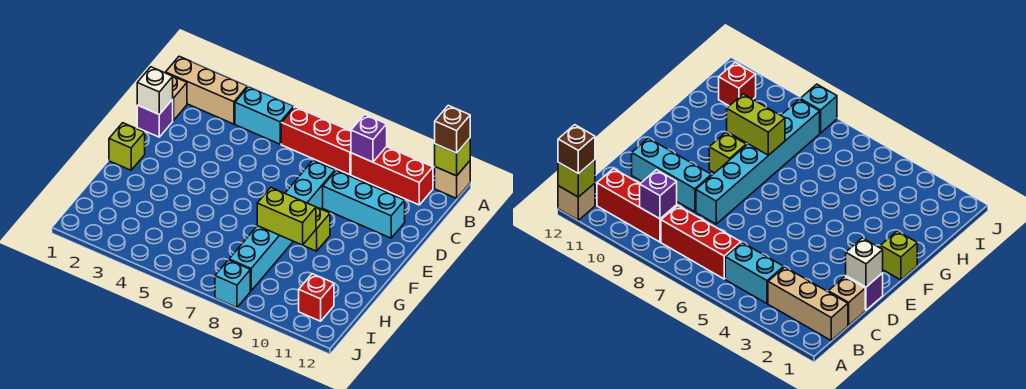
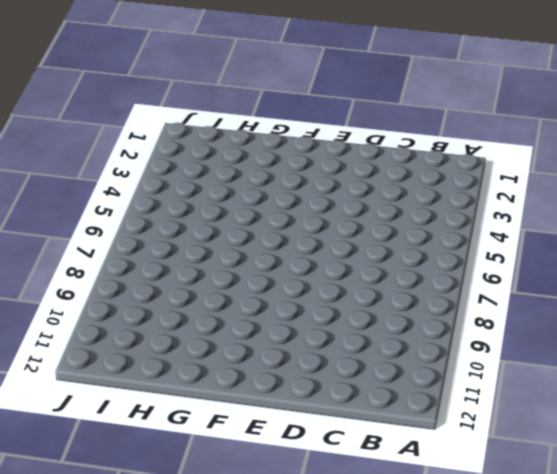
none -> tan 1x1 brick [435,161,470,198]
none -> tan 1x3 brick [166,56,247,124]
none -> cyan 1x2 brick [235,87,294,144]

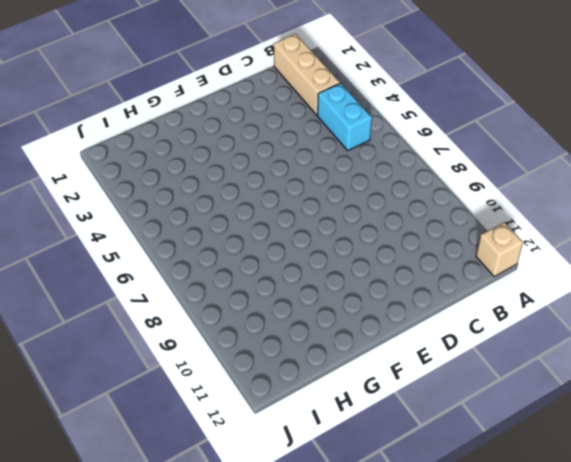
none -> red 1x3 brick [281,107,351,175]
none -> red 1x3 brick [351,147,433,205]
none -> tan 1x1 brick [173,77,187,121]

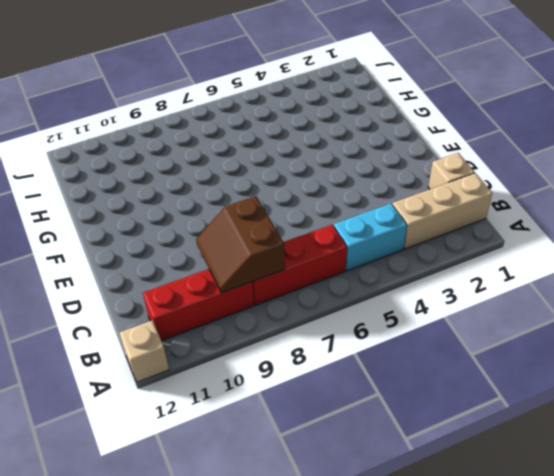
brown 2x2 slope [196,196,285,293] -> purple 1x1 brick [351,114,387,162]
none -> purple 1x1 brick [137,99,173,137]
none -> cyan 1x6 brick [229,160,335,291]
none -> cyan 1x3 brick [323,170,405,238]

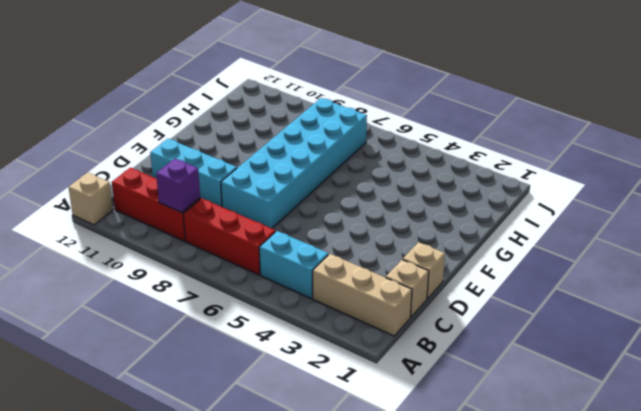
tan 1x1 brick [403,242,445,299] -> purple 1x1 brick [137,99,173,137]
cyan 2x6 brick [221,98,367,228] -> cyan 1x6 brick [229,160,335,291]
none -> lime 1x1 brick [109,123,145,170]
none -> lime 1x1 brick [303,207,330,251]
none -> red 1x1 brick [299,274,334,321]

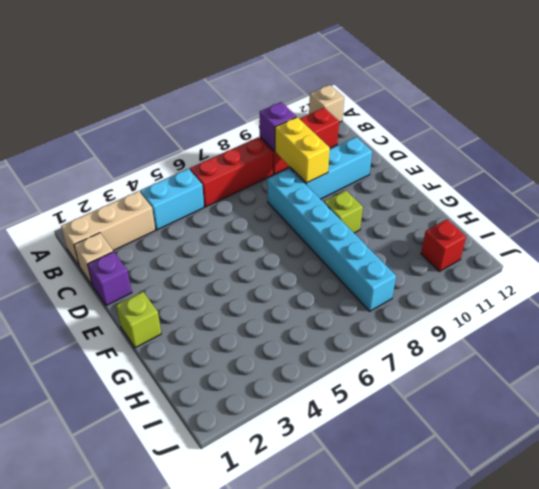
yellow 1x2 brick [275,117,330,183] -> none
none -> cyan 1x1 brick [215,260,250,308]
none -> lime 1x1 brick [435,138,470,176]
none -> white 1x1 brick [137,67,173,114]

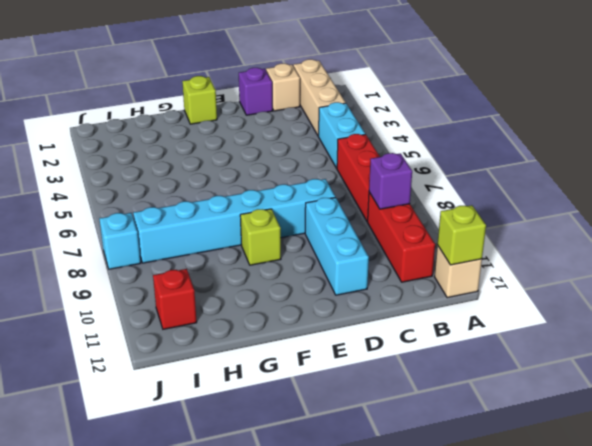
none -> white 1x1 brick [137,67,173,114]
none -> lime 1x2 brick [257,188,316,245]
none -> brown 1x1 brick [435,105,470,153]

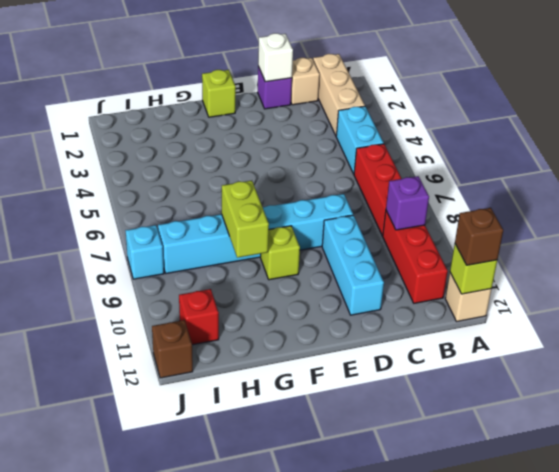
brown 1x1 brick [152,320,193,378] -> none

